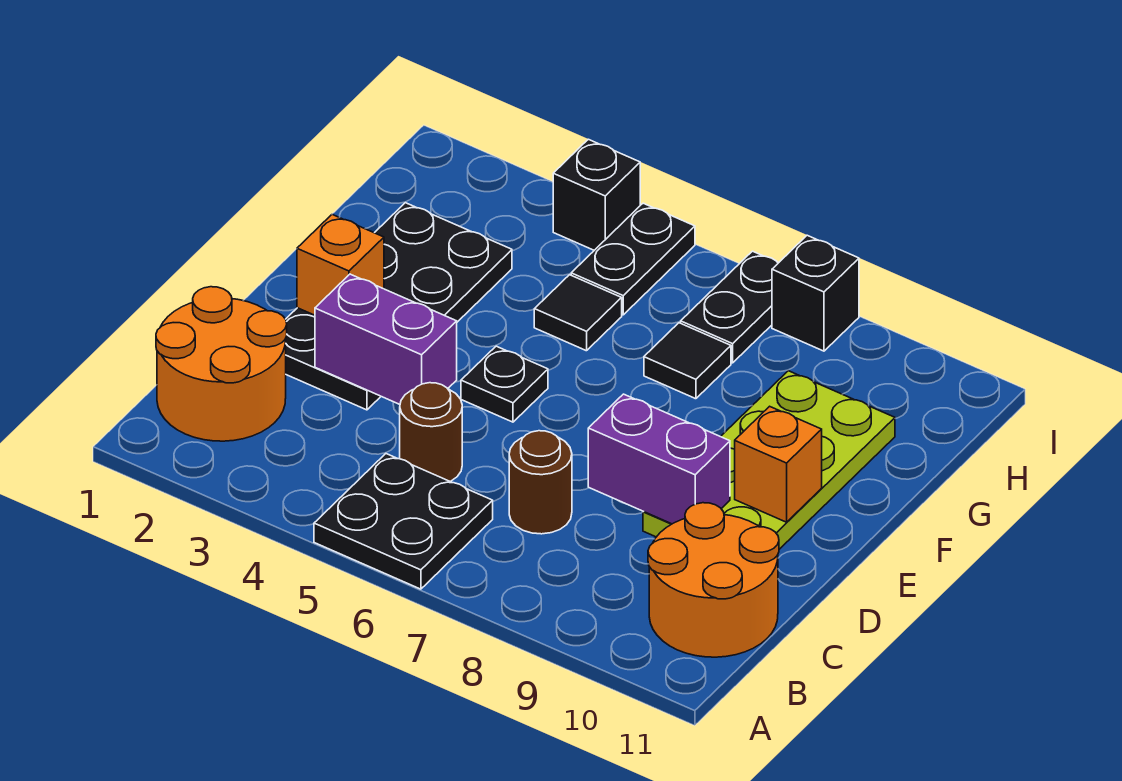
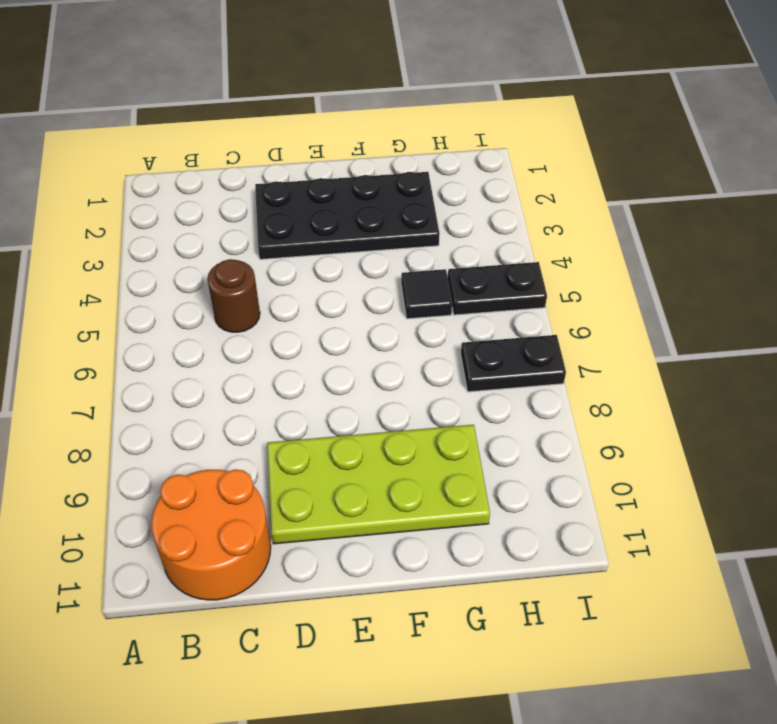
none -> black 2x2 plate [314,454,493,589]
none -> orange 2x2 round brick [156,287,287,441]
none -> brown 1x1 round brick [509,431,572,534]

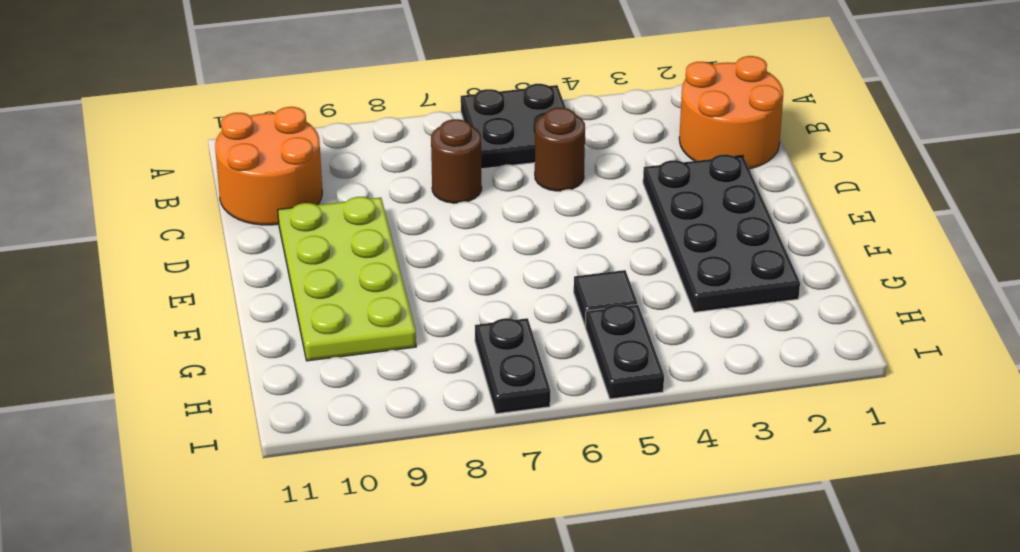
none -> black 1x1 plate [461,346,548,422]
none -> black 1x1 tile [644,323,731,399]
none -> black 1x1 brick [553,139,640,250]

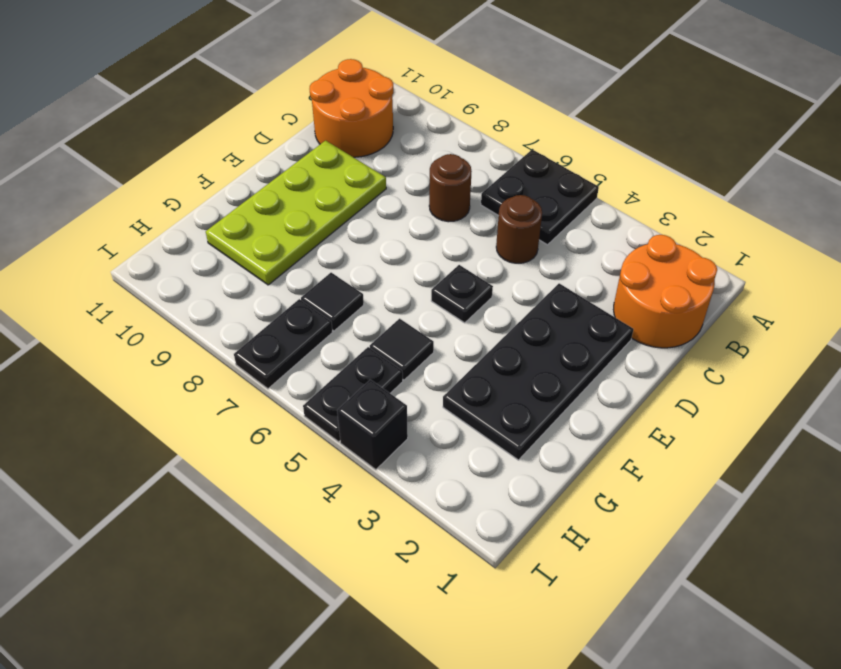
none -> black 1x1 brick [772,235,859,351]
none -> purple 1x2 brick [315,274,457,405]
none -> purple 1x2 brick [588,394,730,524]

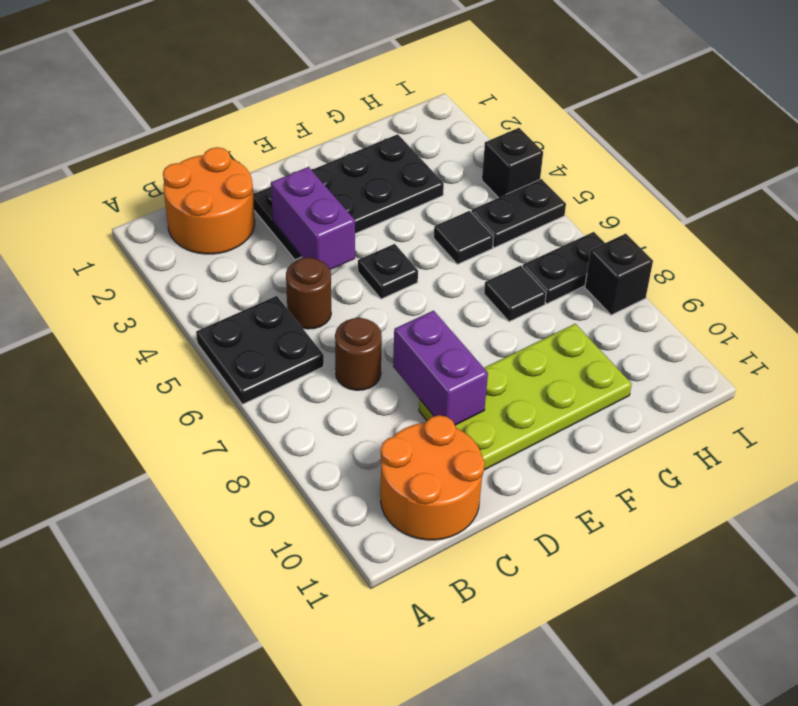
none -> orange 1x1 brick [297,215,384,315]
none -> orange 1x1 brick [735,406,822,522]

